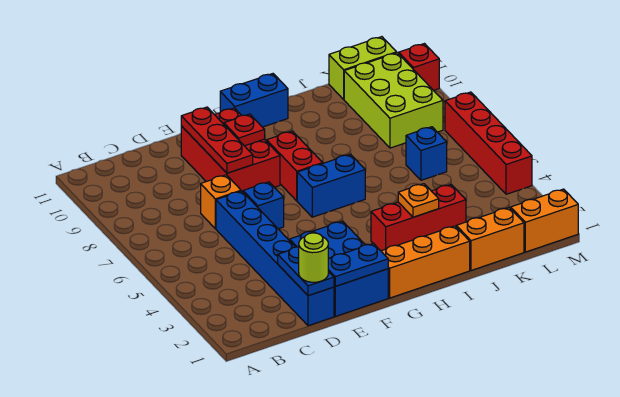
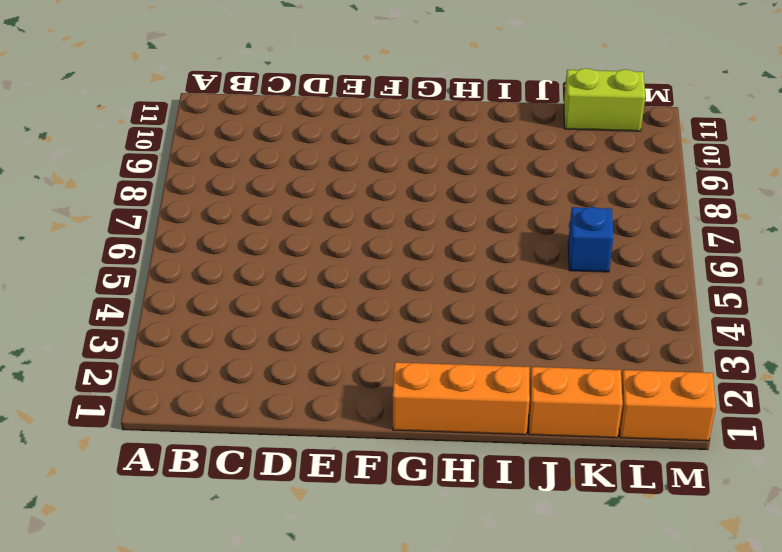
none -> blue 1x6 brick [216,191,334,326]
none -> orange 1x1 brick [201,175,241,229]
none -> blue 2x3 brick [290,221,388,316]

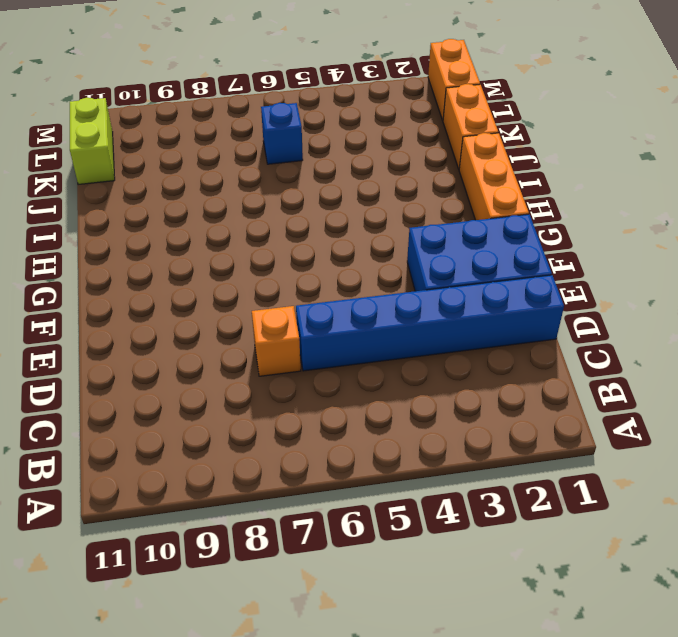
none -> blue 1x1 brick [243,182,284,229]
none -> red 2x3 brick [181,108,280,192]
none -> blue 1x2 brick [297,154,365,217]

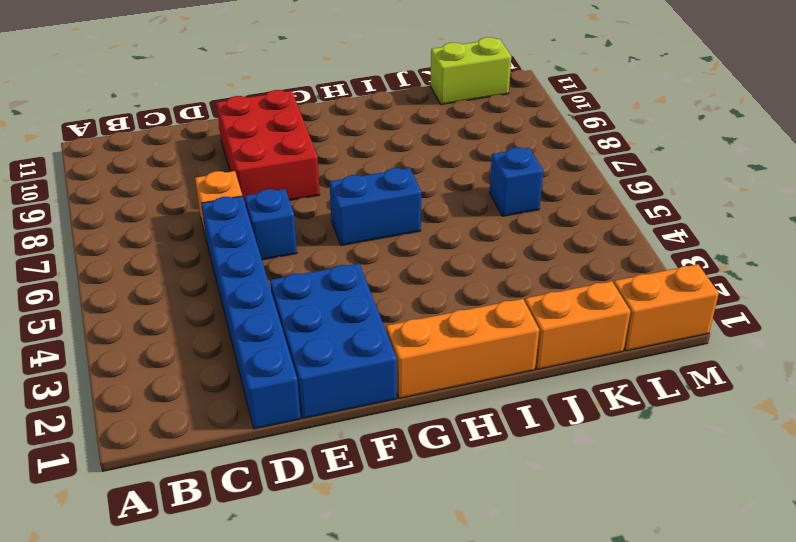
none -> red 1x2 brick [267,131,323,201]
none -> blue 1x2 brick [220,74,288,127]
none -> red 1x3 brick [371,185,466,251]

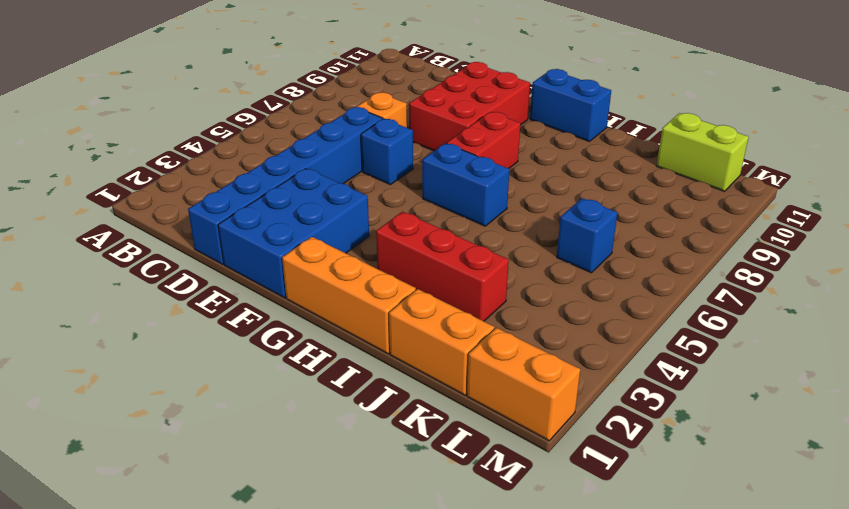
none -> lime 2x3 brick [344,53,443,148]
none -> red 1x4 brick [445,92,532,194]
none -> red 1x1 brick [399,44,439,90]

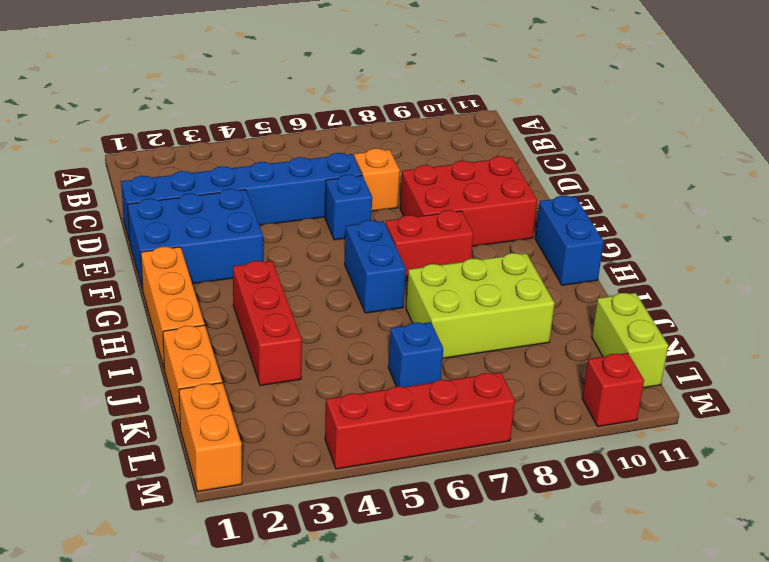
lime 2x3 brick [406,253,555,358] -> lime 2x3 brick moved to [344,53,443,148]
none -> blue 1x2 plate [278,247,334,296]
none -> blue 1x2 plate [328,243,388,286]
none -> red 1x3 plate [181,107,253,173]

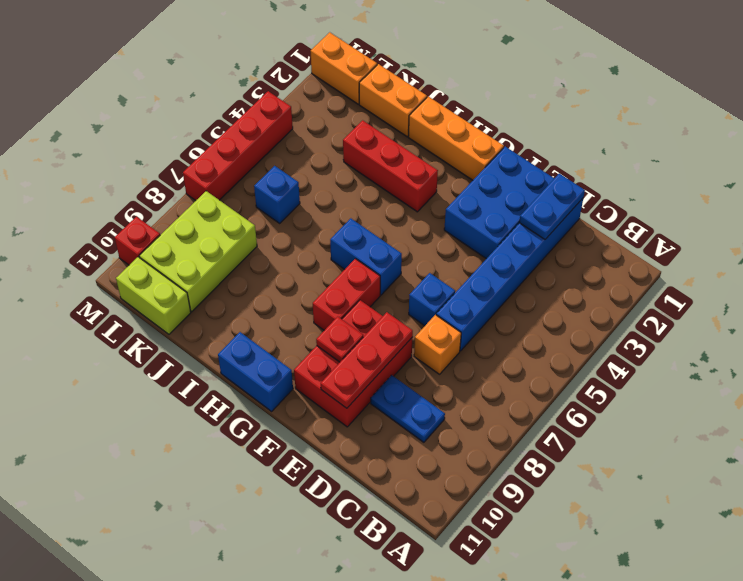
blue 1x2 plate [371,375,445,442] -> blue 1x2 plate moved to [328,243,388,286]
none -> orange 1x1 plate [398,184,439,217]
none -> lime 1x1 round brick [299,233,329,282]

